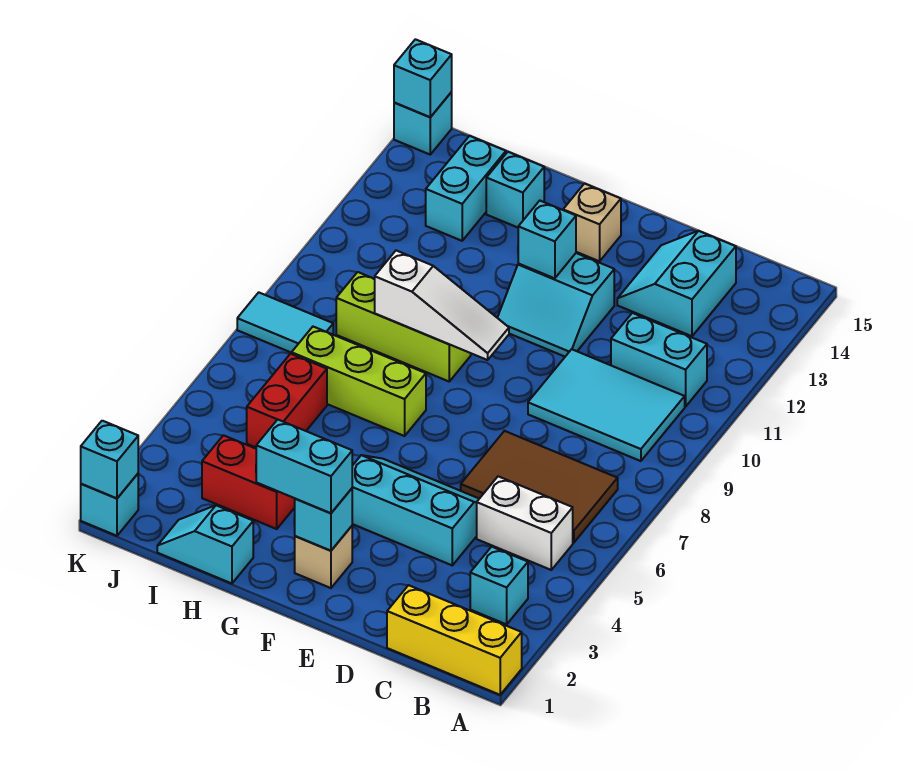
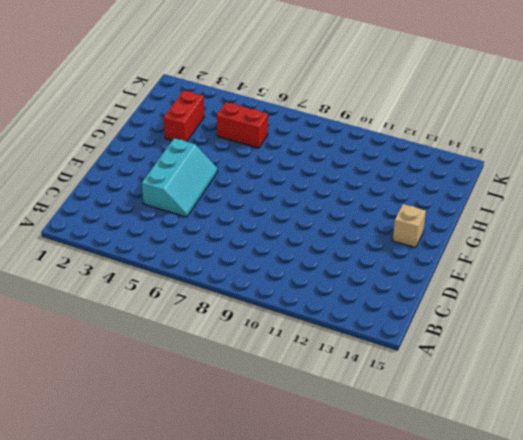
none -> yellow 1x3 brick [387,585,522,695]
none -> cyan 1x1 brick [470,547,528,624]
none -> white 1x2 brick [477,476,573,570]

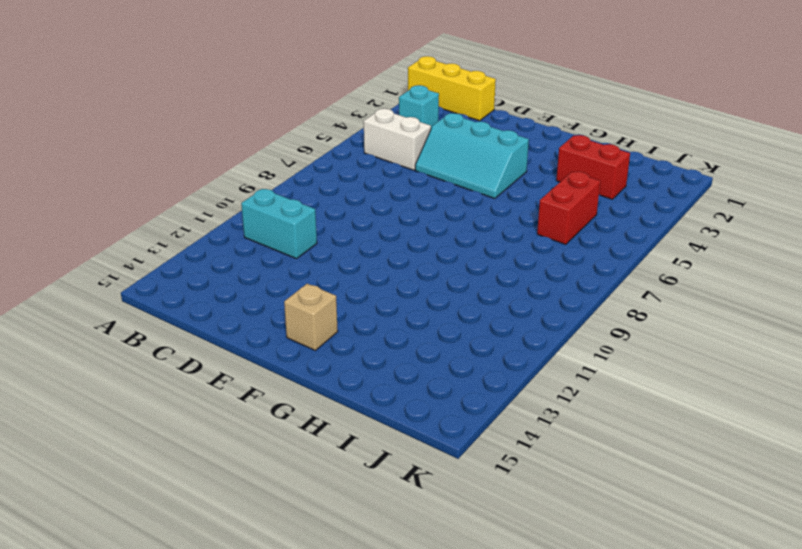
none -> brown 2x3 tile [461,431,618,543]
none -> cyan 2x3 tile [528,349,685,461]
none -> cyan 2x2 slope [617,231,736,336]

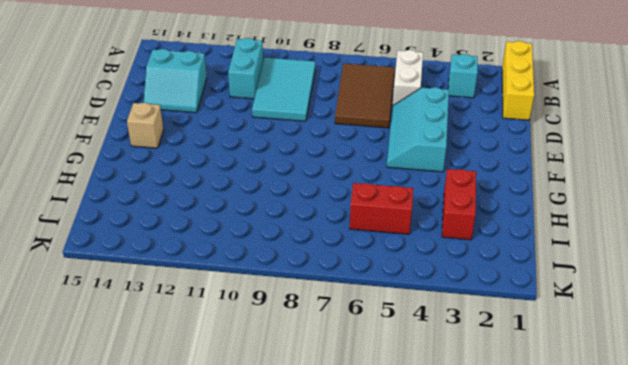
none -> cyan 2x2 slope [497,253,614,357]
none -> tan 1x1 brick [295,526,352,588]
none -> lime 1x3 brick [292,327,426,436]

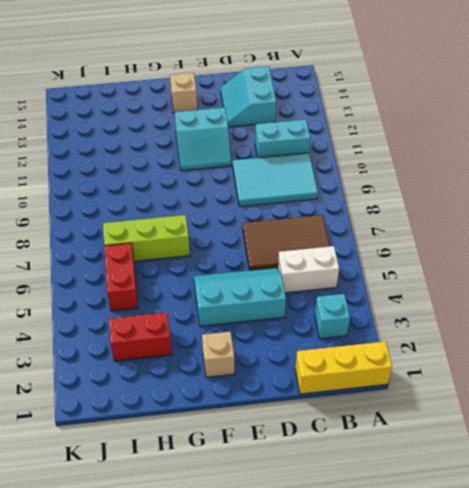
none -> lime 1x3 brick [336,272,471,381]
none -> cyan 1x2 slope [157,505,253,583]
none -> cyan 1x1 brick [486,152,544,227]

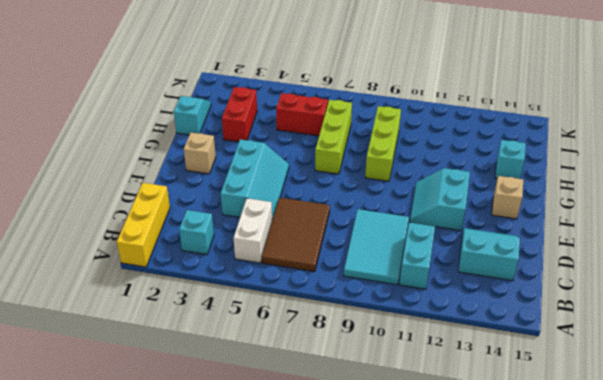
none -> cyan 1x2 brick [426,136,506,241]
none -> cyan 1x2 tile [237,292,333,353]
none -> cyan 1x1 brick [81,474,138,536]

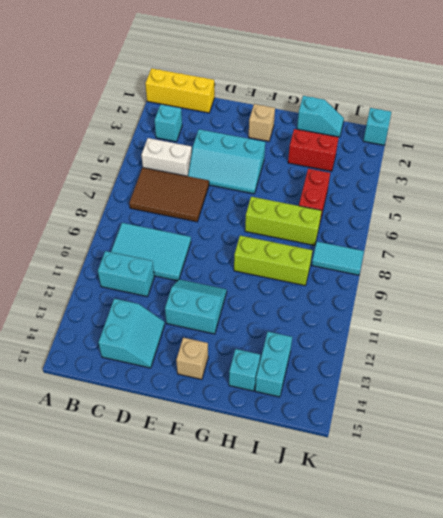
none -> cyan 1x1 brick [394,92,452,154]
none -> cyan 1x1 brick [295,489,352,551]
none -> white 1x3 slope [375,251,509,360]

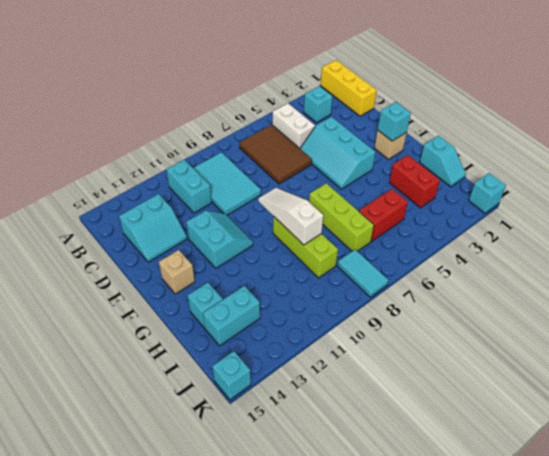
none -> cyan 1x1 brick [518,201,576,278]
none -> cyan 1x1 brick [81,421,138,498]
none -> cyan 1x1 brick [394,39,452,117]

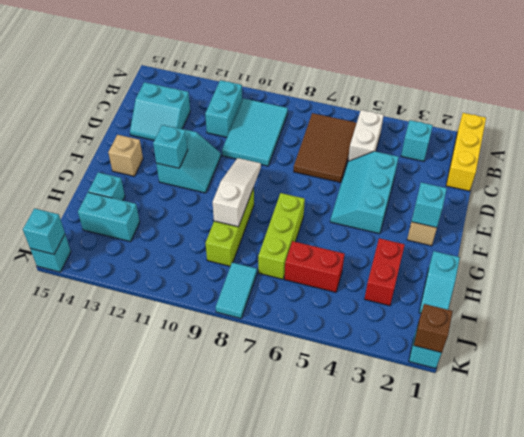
brown 1x1 brick [414,304,453,353] -> cyan 1x1 brick [81,421,138,498]
none -> cyan 1x2 brick [256,419,352,513]

